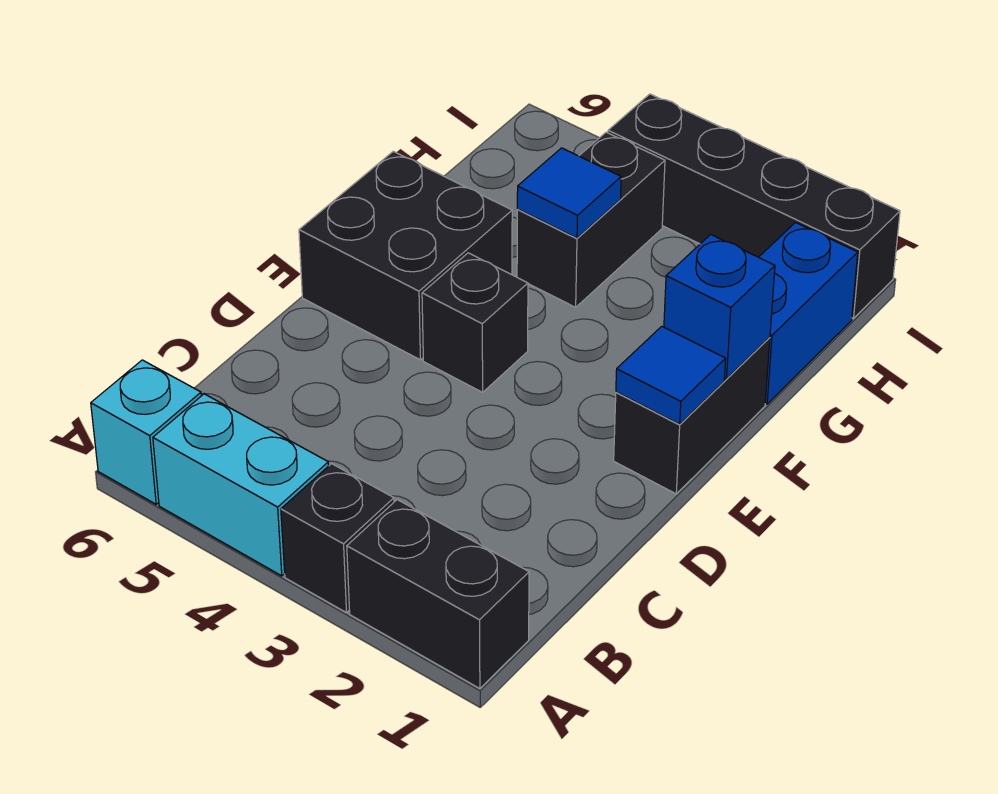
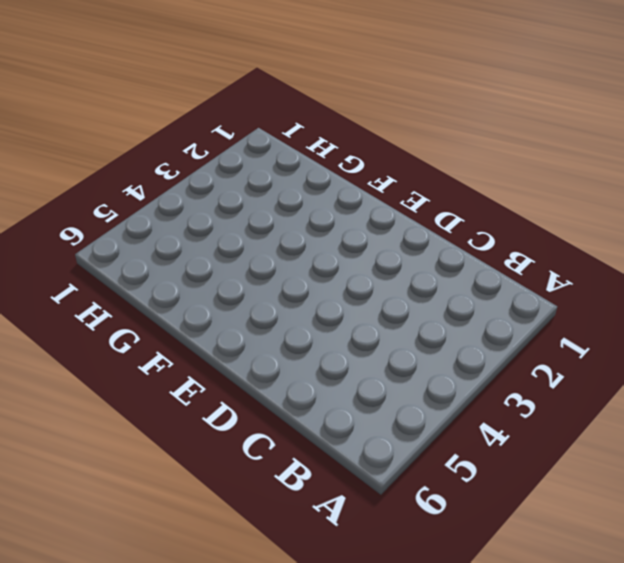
none -> black 1x2 brick [347,500,529,689]
none -> black 1x1 brick [281,464,394,613]
none -> cyan 1x2 brick [153,394,329,576]

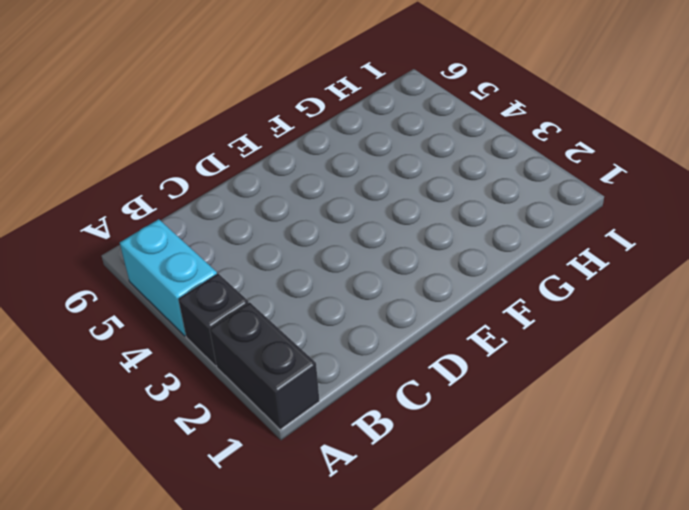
none -> cyan 1x1 brick [91,360,201,504]
none -> black 1x2 brick [614,337,770,494]
none -> black 1x1 brick [422,253,528,392]

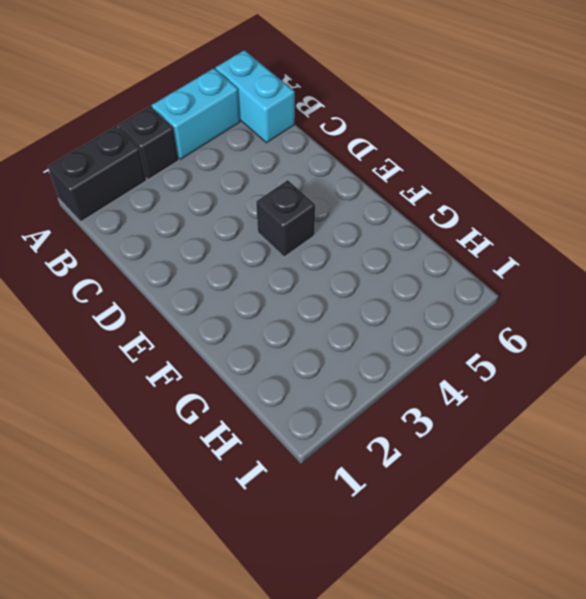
cyan 1x2 brick [216,50,295,143] -> cyan 1x1 brick [91,360,201,504]
none -> black 1x2 brick [614,337,770,494]
none -> black 2x2 brick [299,151,512,360]
none -> blue 1x2 brick [759,223,858,404]

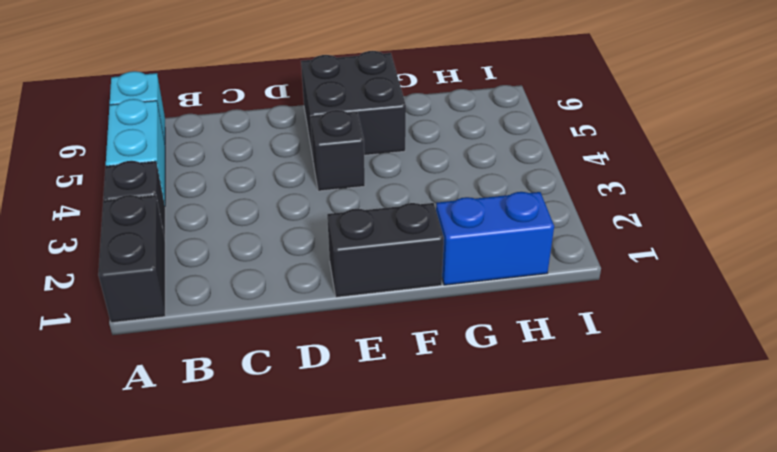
none -> black 1x2 brick [517,132,665,307]
none -> black 1x4 brick [608,94,900,318]
none -> blue 1x1 tile [616,326,726,424]

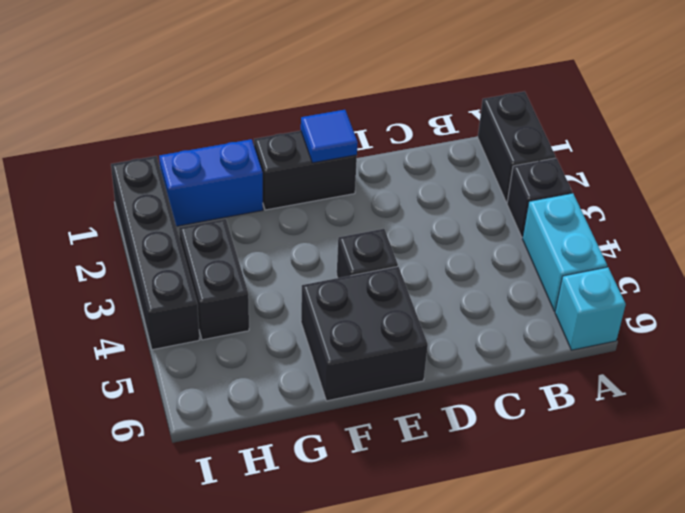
black 1x2 brick [179,219,249,340] -> black 1x2 brick turned to [517,132,665,307]
none -> blue 1x1 brick [664,234,775,379]
none -> blue 1x1 tile [517,148,621,238]

